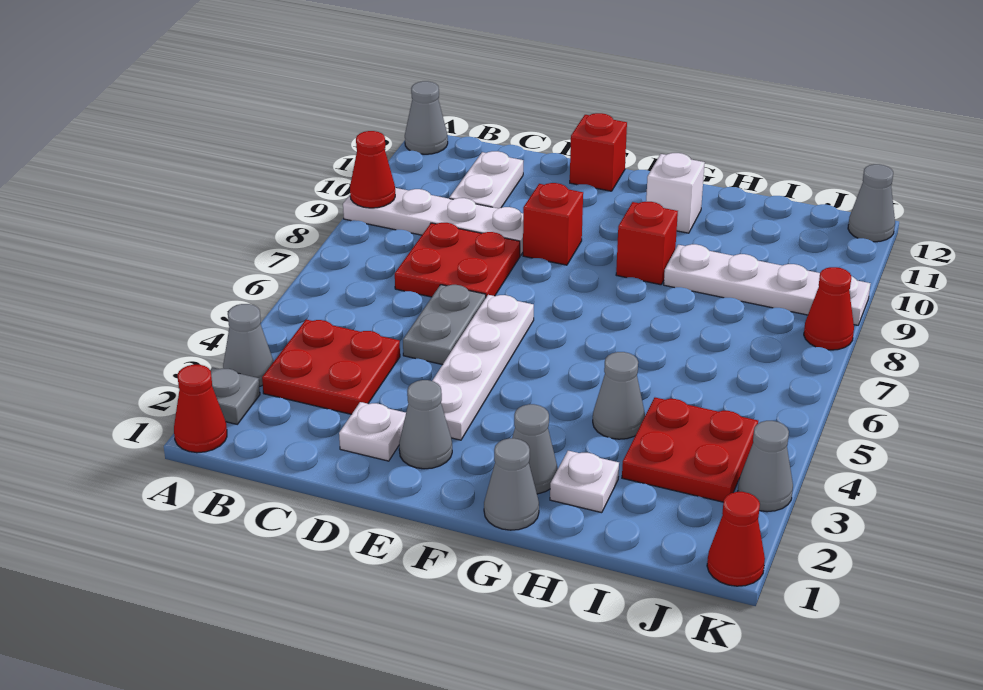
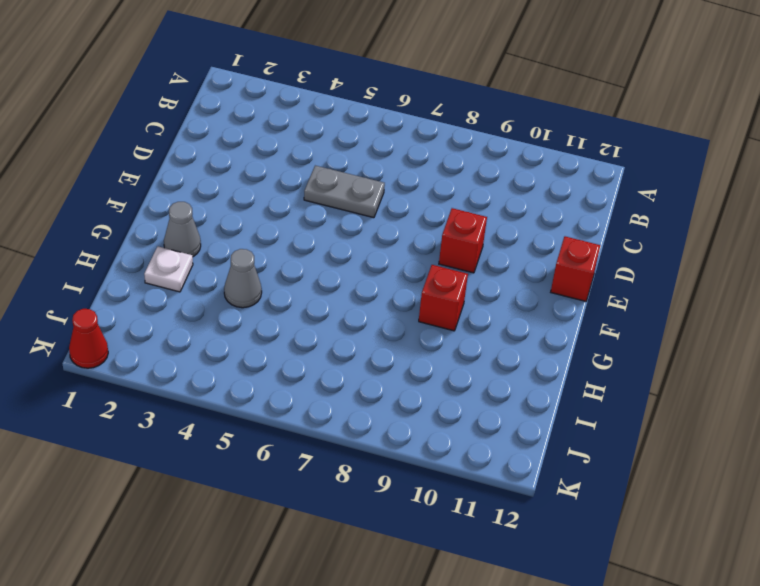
none -> red 1x1 cone [174,365,227,453]
none -> grey 1x1 plate [210,367,260,424]
none -> grey 1x1 cone [223,304,273,387]

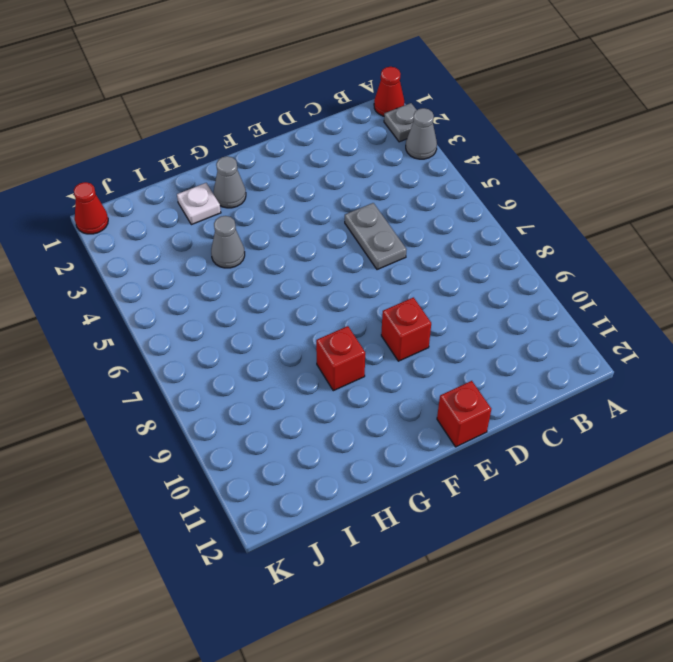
none -> white 1x4 plate [343,188,523,256]
none -> grey 1x1 cone [405,81,448,154]
none -> red 2x2 plate [262,320,400,414]

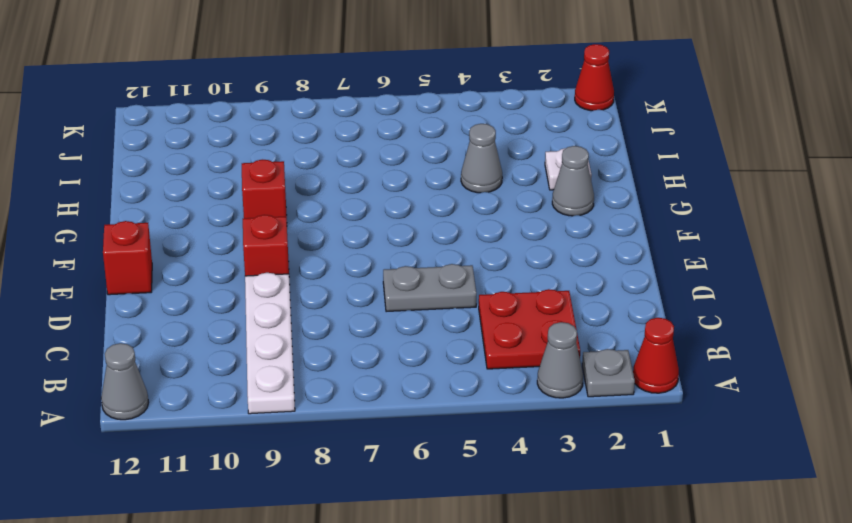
none -> red 2x2 plate [395,223,520,297]
none -> white 1x2 plate [449,151,523,208]
none -> white 1x1 plate [339,402,406,461]

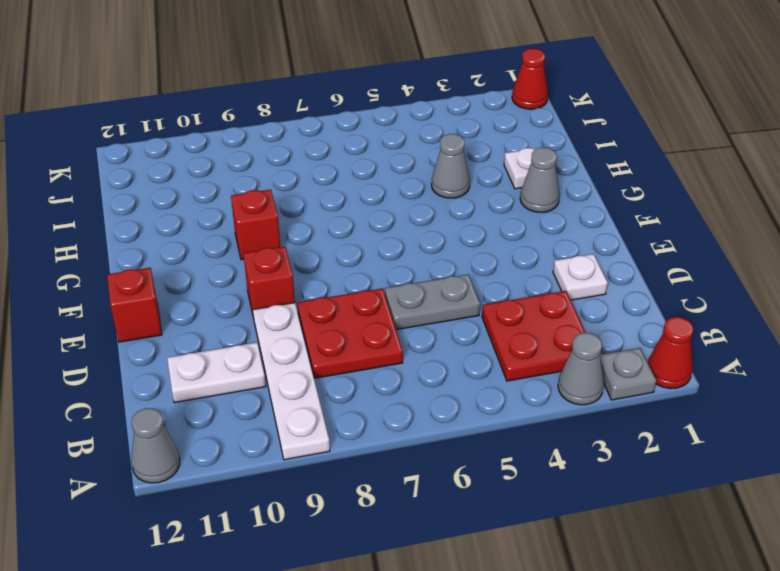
none -> grey 1x1 cone [399,380,452,469]
none -> white 1x4 plate [432,295,534,440]
none -> grey 1x1 cone [484,438,539,530]

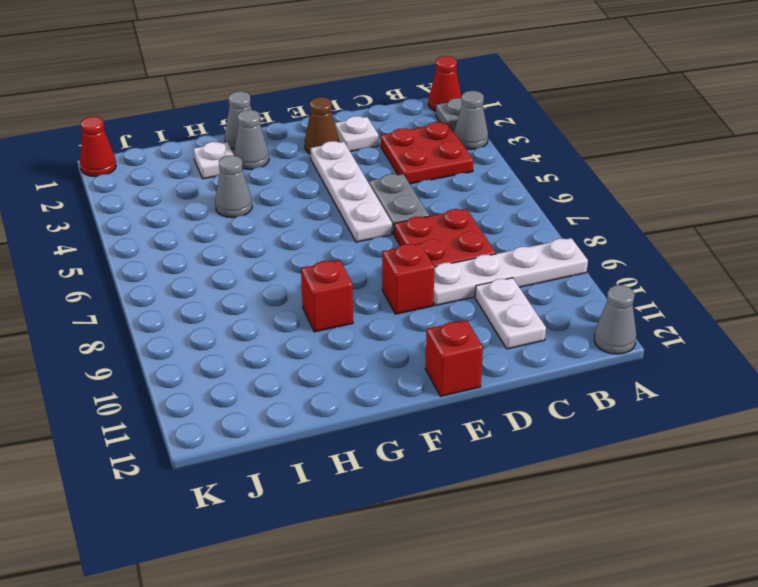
brown 1x1 cone [305,97,339,154] -> grey 1x1 cone [399,380,452,469]
none -> white 1x1 brick [646,153,705,233]
none -> white 1x4 plate [664,244,871,325]
none -> red 2x2 plate [622,398,758,502]

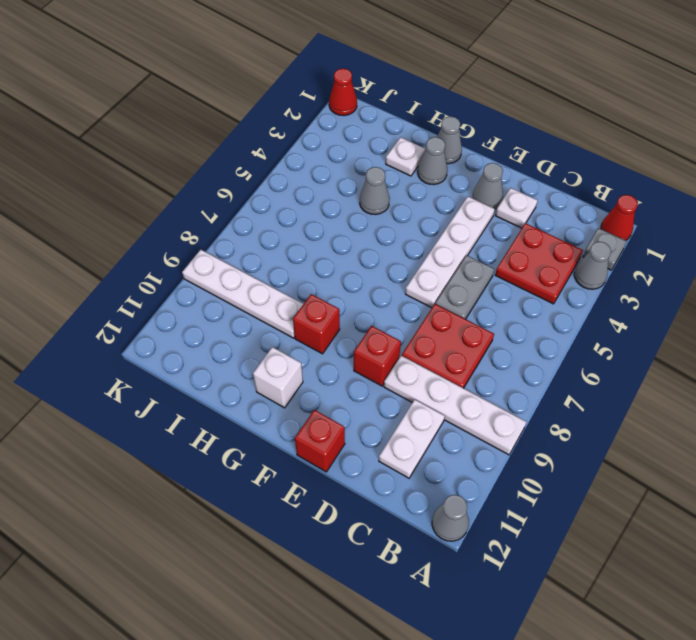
none -> red 2x2 plate [622,398,758,502]
none -> grey 1x1 cone [738,421,793,512]
none -> red 1x1 cone [804,267,854,350]

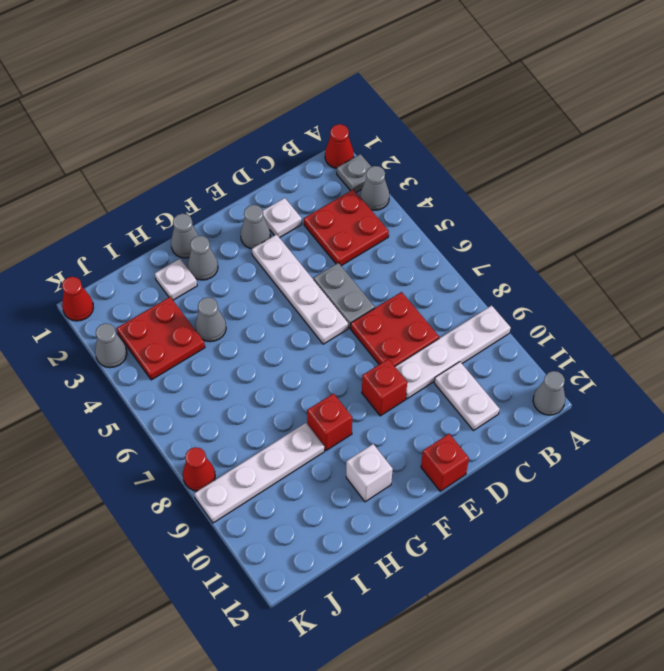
none -> grey 1x1 cone [848,164,895,242]
none -> red 1x1 cone [350,131,395,208]

